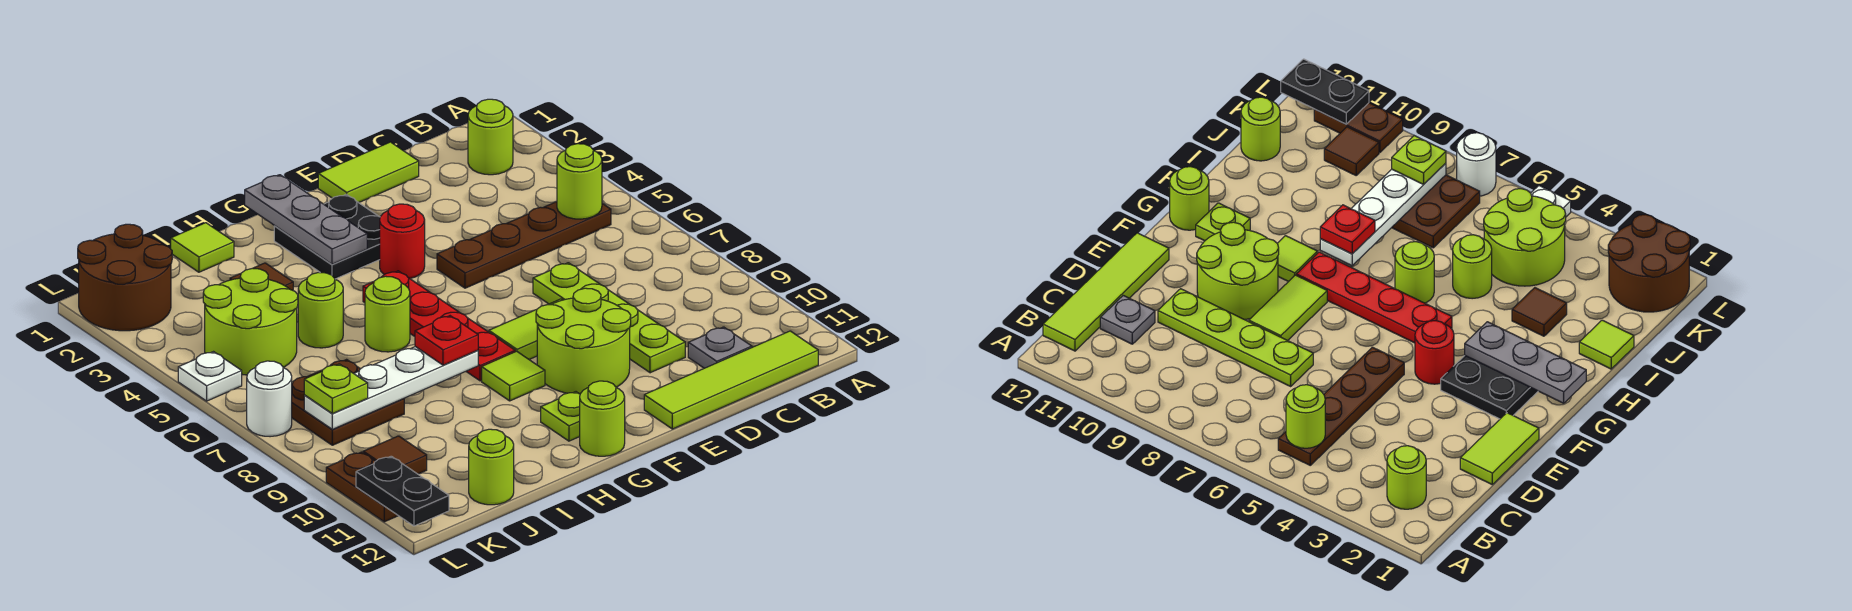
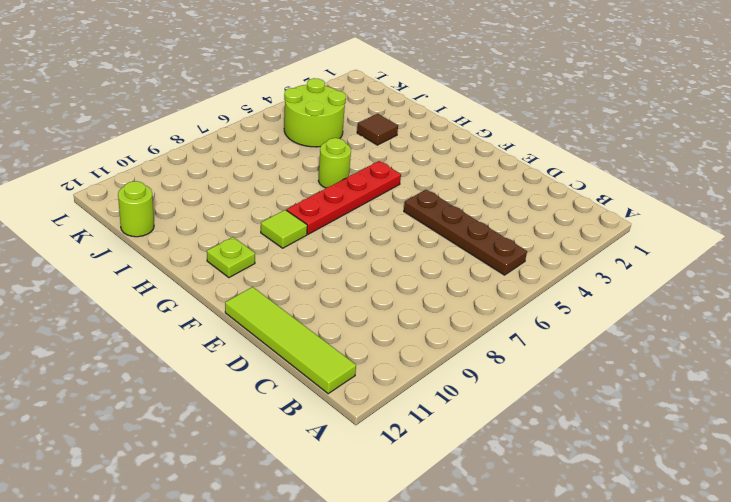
none -> lime 1x1 round brick [468,99,513,175]
none -> grey 1x1 plate [688,327,752,368]
none -> lime 1x2 tile [318,142,419,203]
none -> lime 1x4 plate [533,263,685,373]

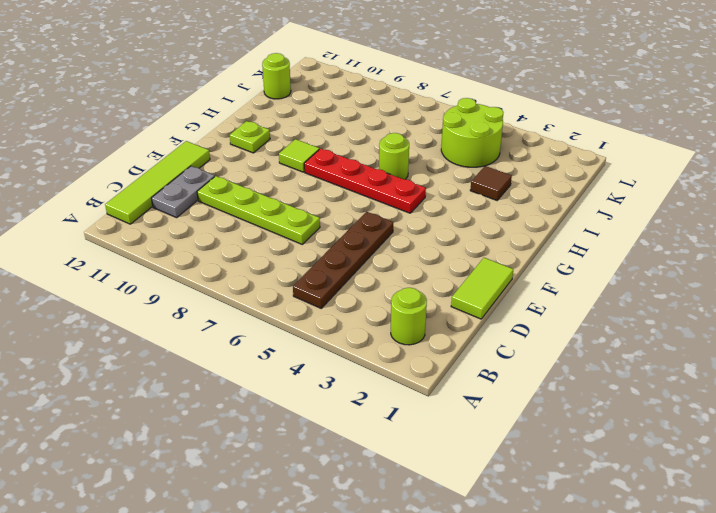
grey 1x2 plate [151,166,215,218] -> grey 1x1 plate [688,327,752,368]
none -> lime 1x2 tile [489,299,562,359]
none -> lime 2x2 round brick [536,288,631,394]
none -> black 2x2 plate [274,194,380,279]
none -> red 1x1 round brick [380,204,425,279]

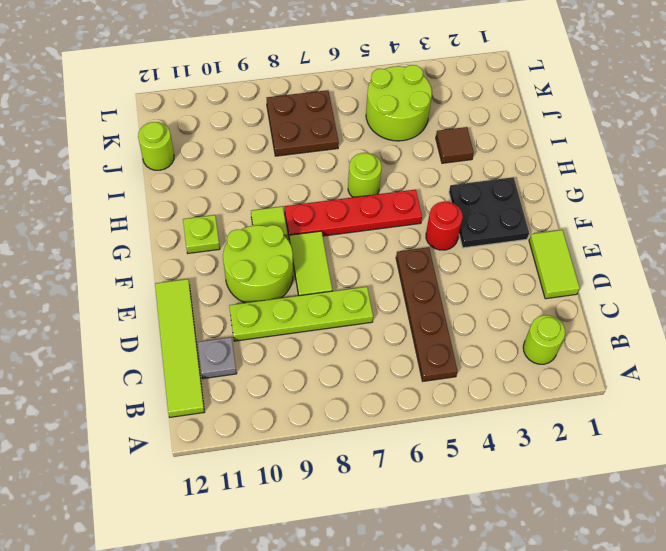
none -> lime 1x1 round brick [580,381,625,456]
none -> lime 1x1 tile [171,223,234,272]
none -> lime 1x1 round brick [298,273,343,348]
none -> brown 2x2 round brick [78,224,172,331]

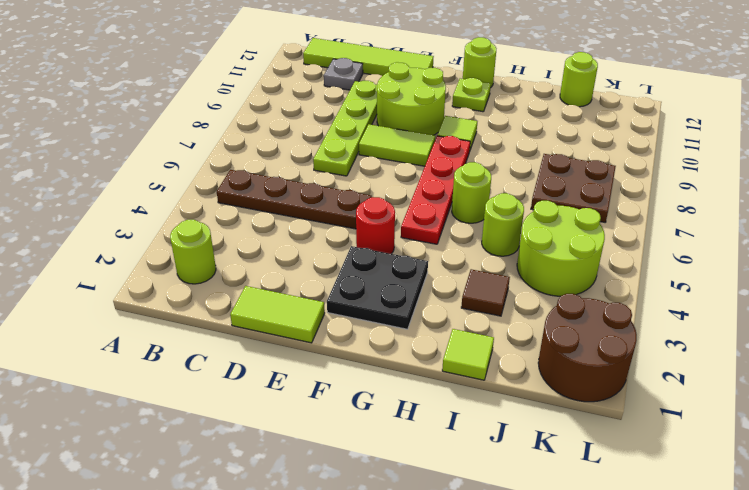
none -> brown 1x1 tile [363,436,427,474]
none -> white 1x1 plate [178,352,242,401]
none -> white 1x1 round brick [247,361,292,437]
none -> brown 1x2 plate [326,452,398,522]

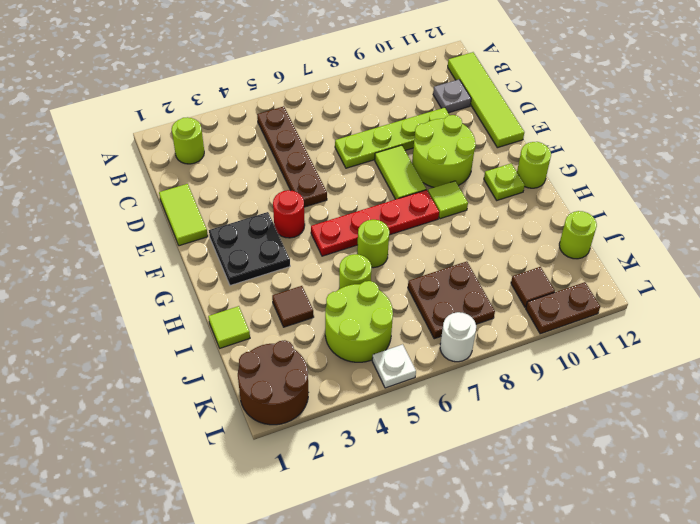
none -> lime 1x1 round brick [557,144,602,219]
none -> grey 1x3 plate [245,175,367,264]
none -> white 1x4 plate [304,347,478,429]
none -> black 1x2 plate [356,456,449,526]

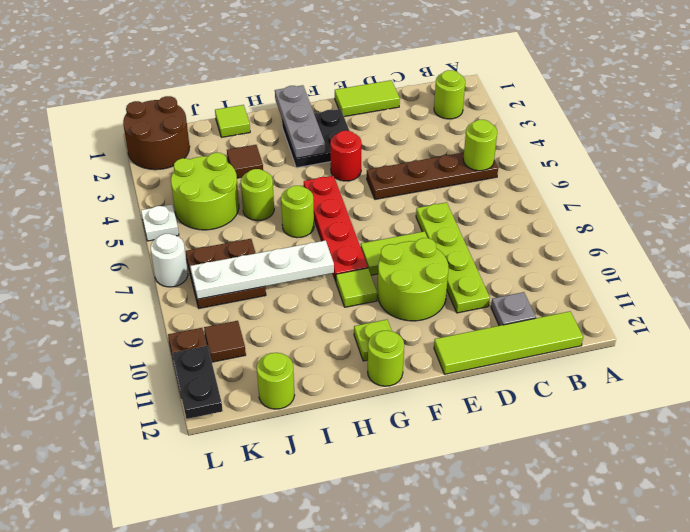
none -> red 1x1 plate [415,316,478,365]
none -> lime 1x1 plate [304,364,368,414]

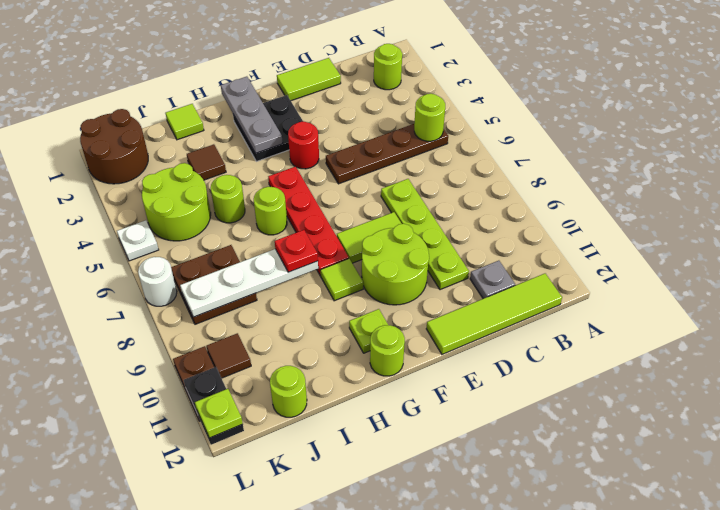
lime 1x1 plate [195,389,243,438] -> lime 1x1 plate moved to [304,364,368,414]

